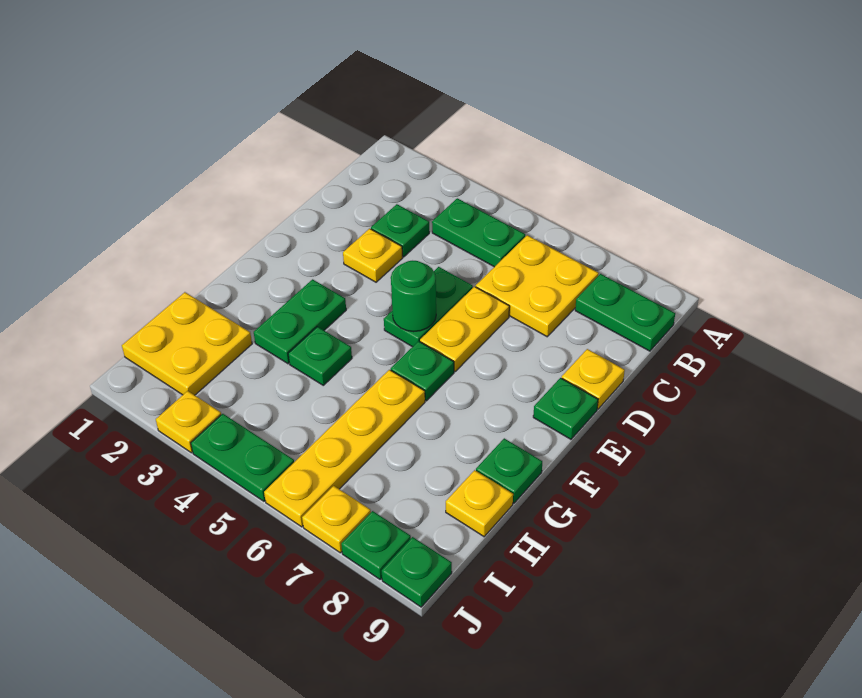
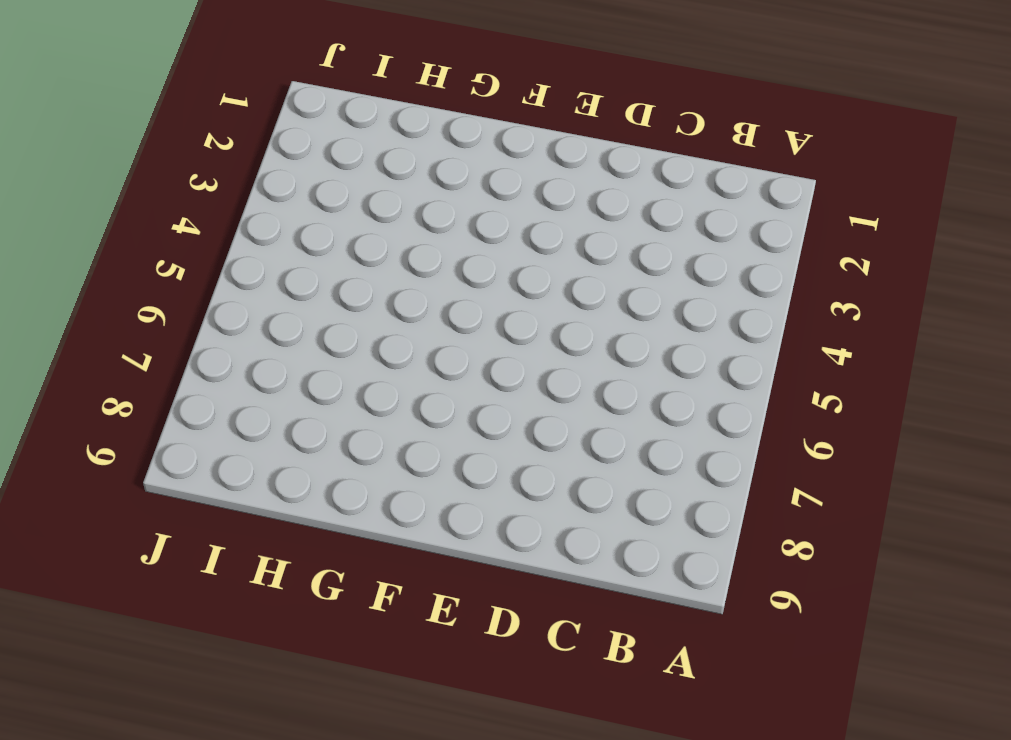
none -> green 1x2 plate [432,198,525,267]
none -> yellow 2x2 plate [476,235,599,337]
none -> green 1x2 plate [575,274,675,351]

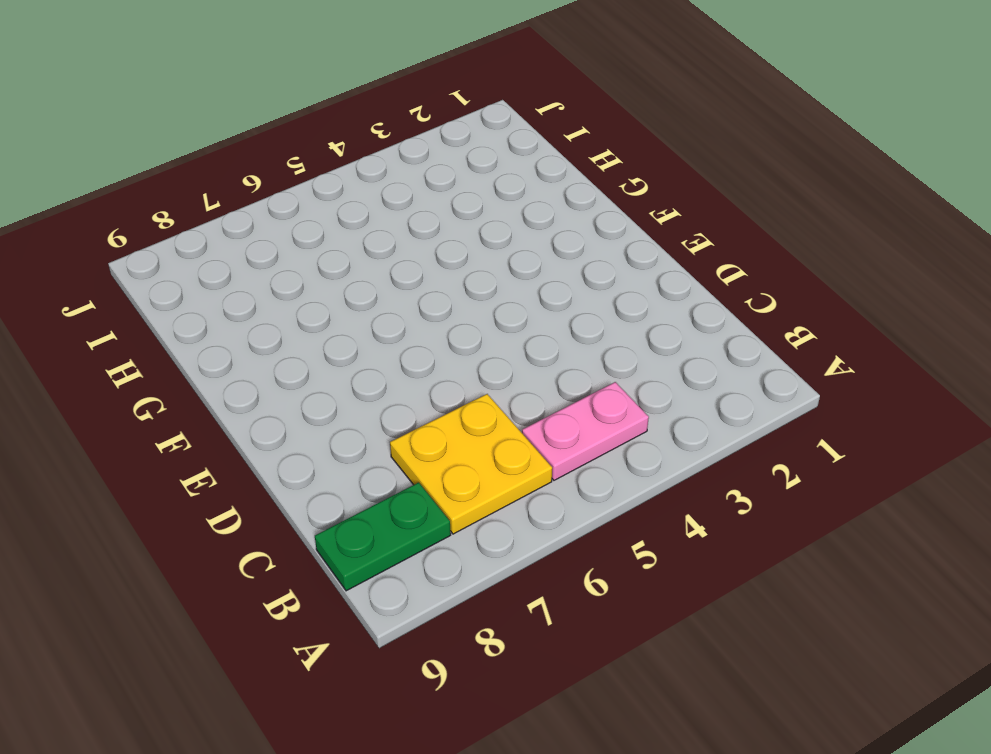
pink 1x2 plate [522,382,649,480] -> green 1x2 plate [432,198,525,267]
none -> green 1x1 plate [371,204,429,257]
none -> yellow 1x1 plate [343,229,403,282]
none -> green 1x2 plate [384,267,473,347]

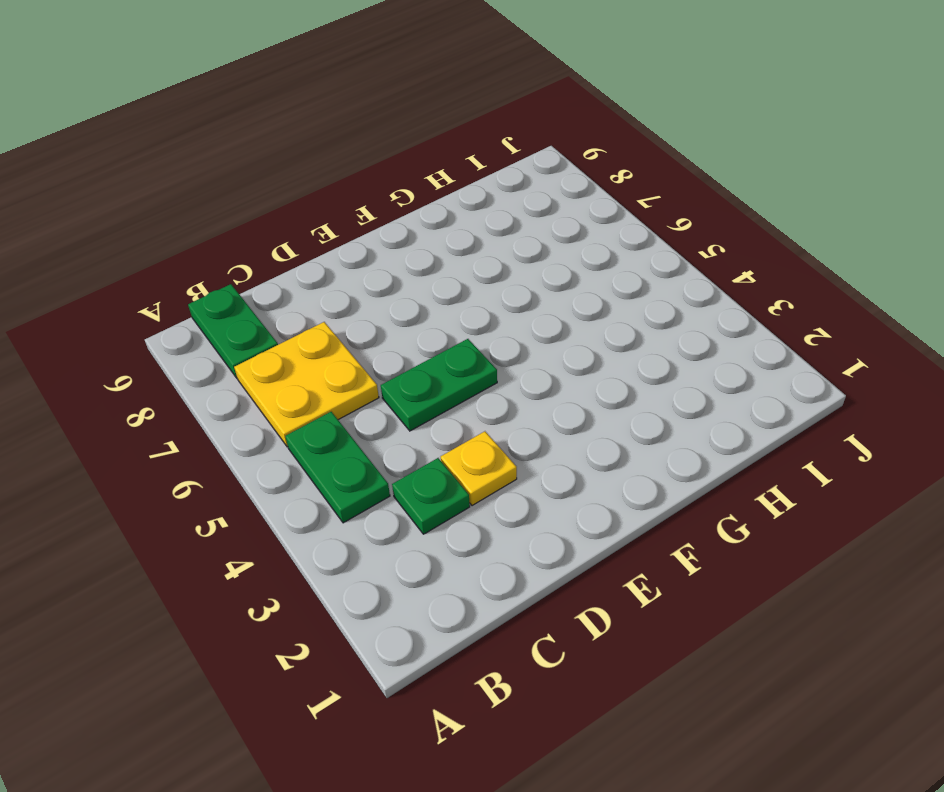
none -> yellow 1x2 plate [420,287,509,371]
none -> yellow 1x1 plate [562,349,625,409]
none -> green 1x1 plate [533,378,598,439]

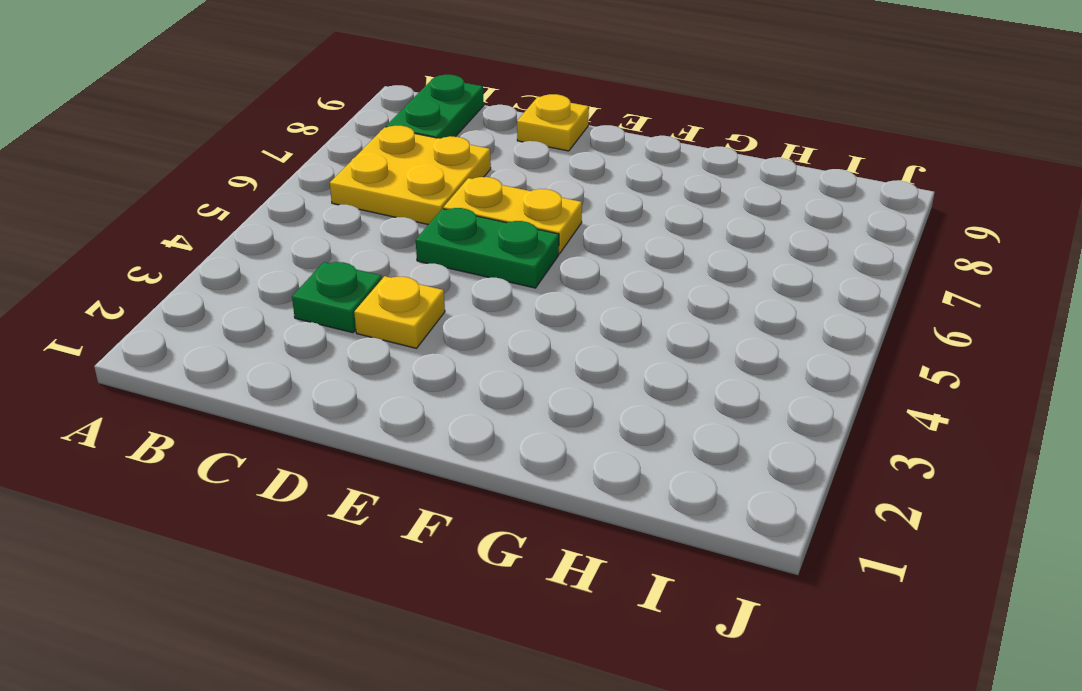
none -> green 1x2 plate [432,198,525,267]
none -> green 1x1 plate [533,378,598,439]
none -> green 1x2 plate [254,279,346,364]

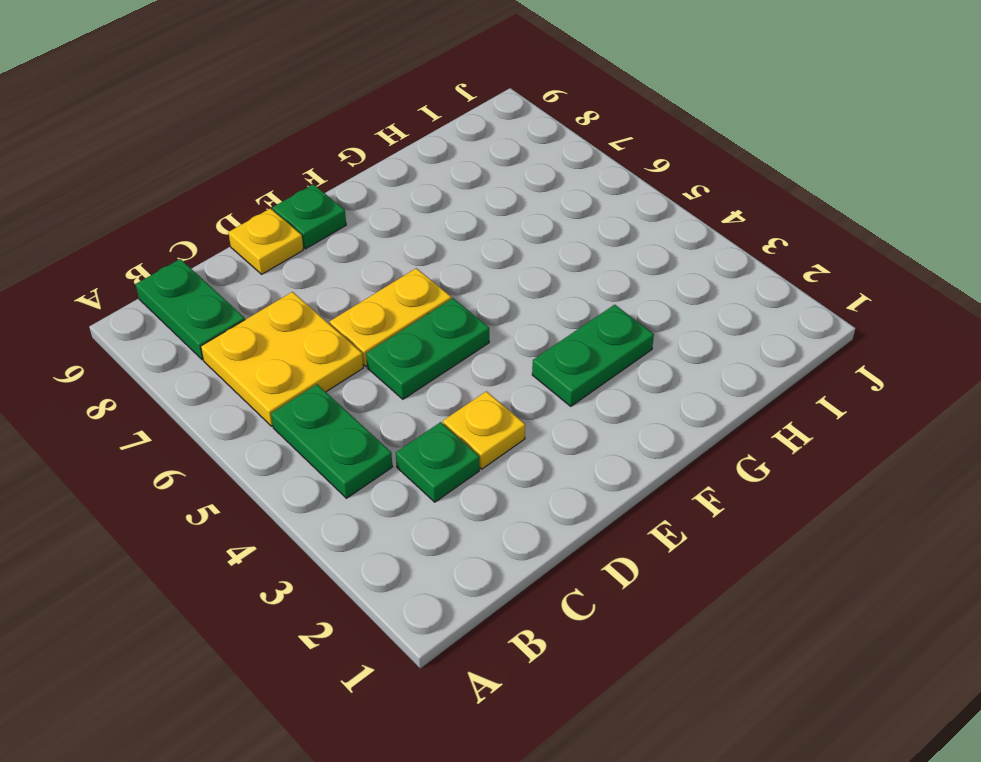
none -> green 1x1 plate [391,341,454,401]
none -> green 1x1 plate [288,327,352,385]
none -> yellow 1x4 plate [264,370,425,527]

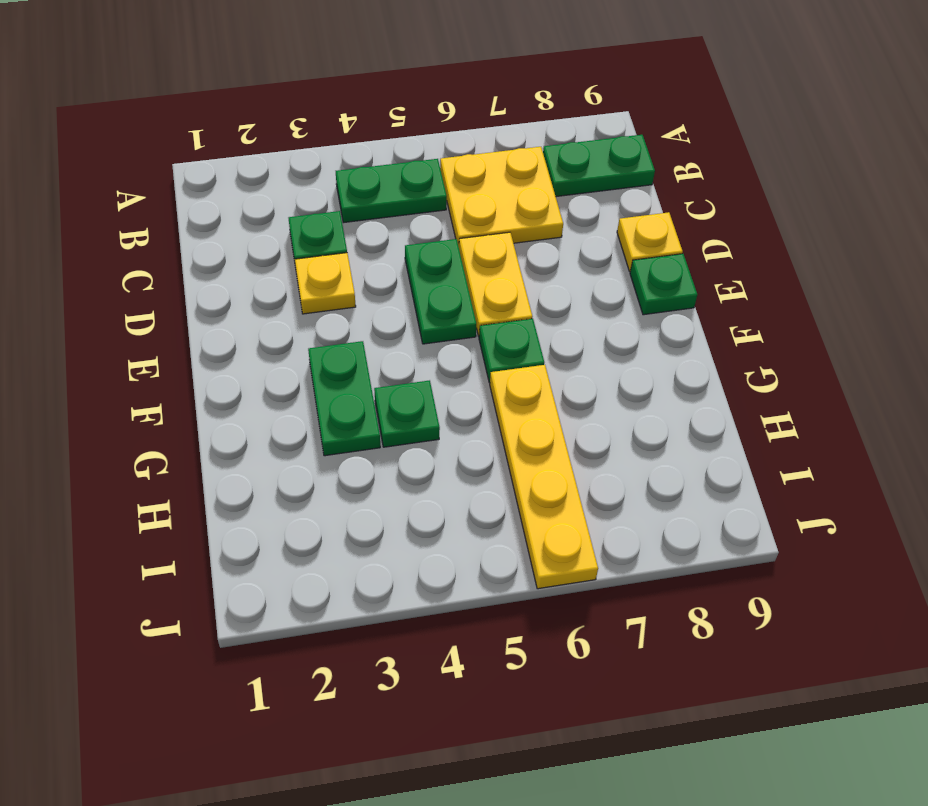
none -> green 1x1 plate [476,438,542,503]
none -> yellow 2x2 plate [122,292,252,395]
none -> yellow 1x1 plate [446,470,513,537]

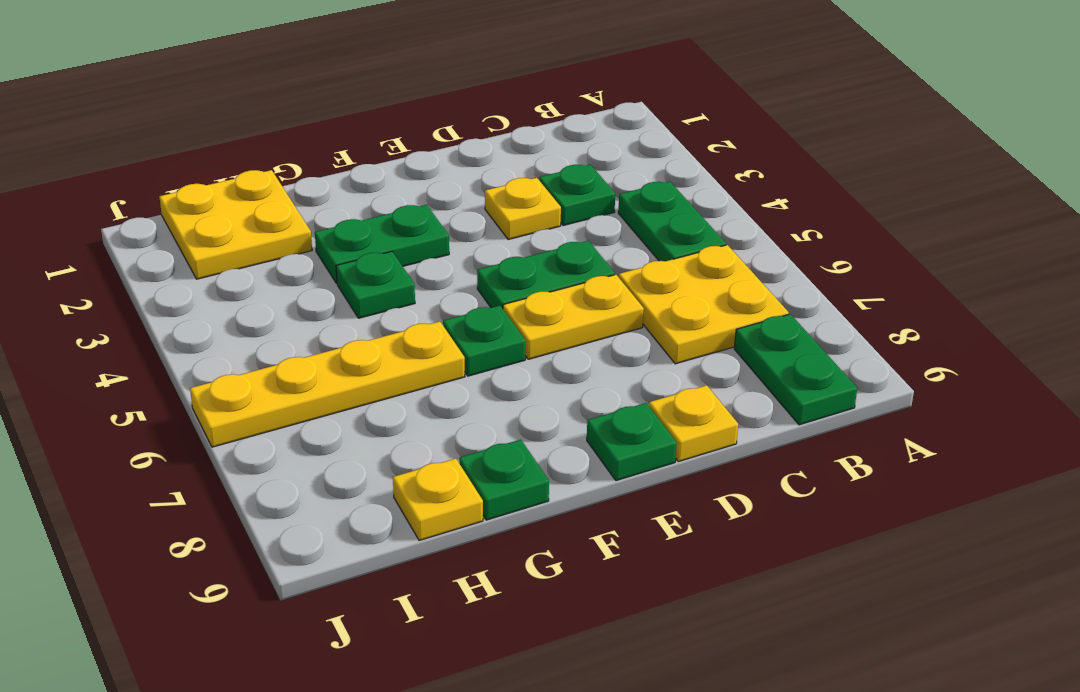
none -> yellow 1x1 plate [156,391,221,453]
none -> green 1x2 plate [191,414,294,501]
none -> yellow 1x1 plate [302,486,371,553]

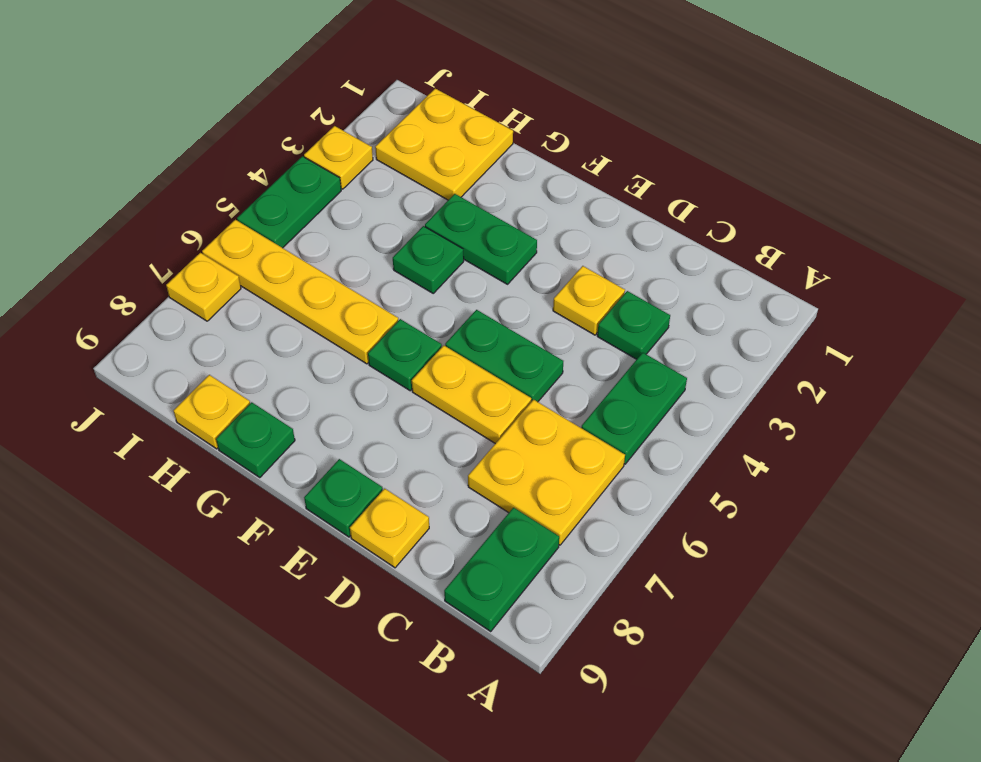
none -> green 1x1 plate [341,511,411,579]
none -> green 1x1 plate [382,537,452,607]
none -> green 1x1 round brick [391,261,436,332]

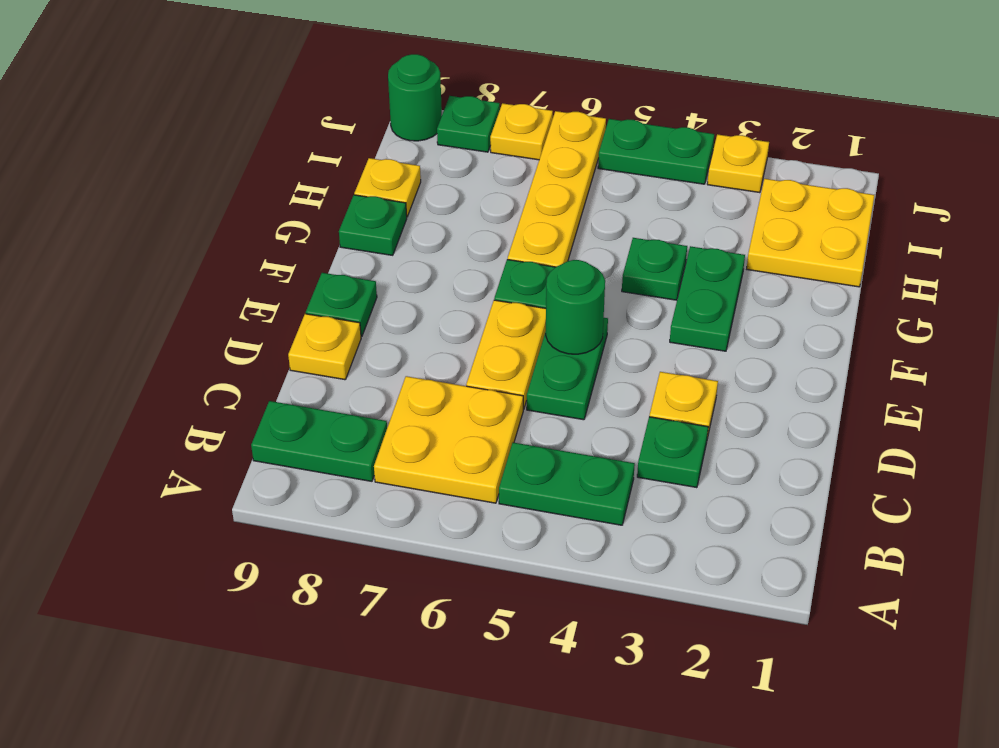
green 1x1 round brick [388,54,442,141] -> green 1x1 plate [382,537,452,607]

